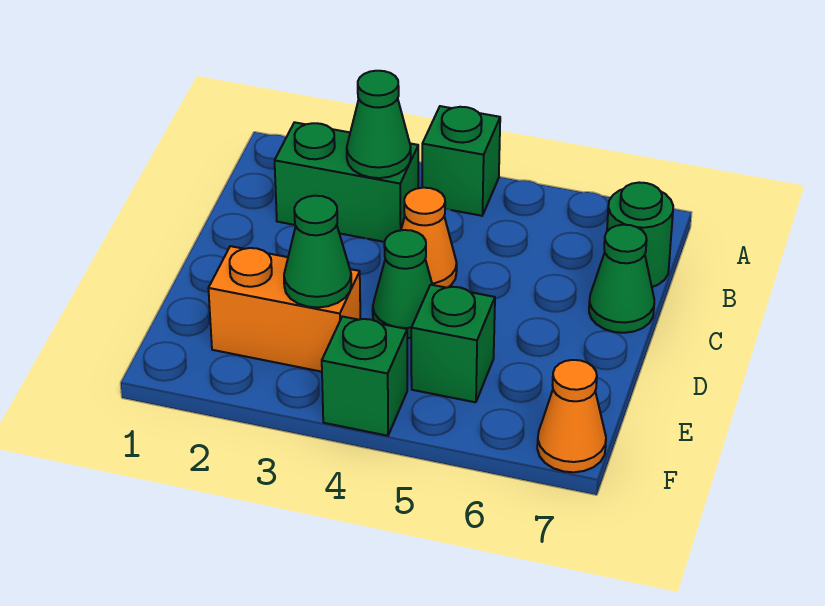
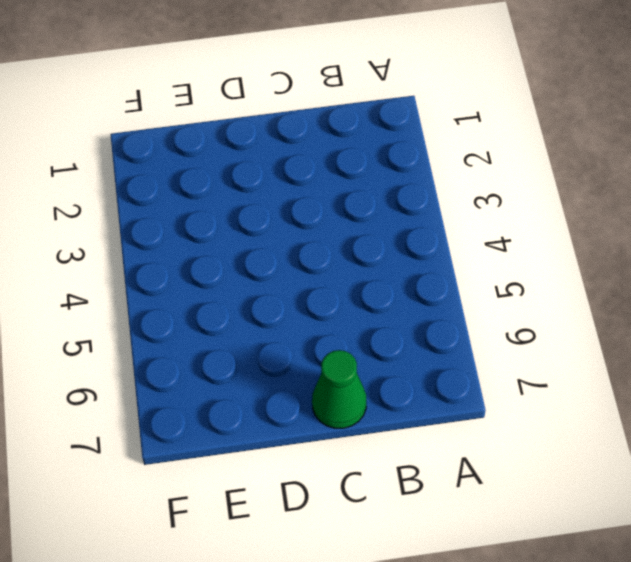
none -> green 1x1 brick [422,106,500,216]
none -> green 1x2 brick [275,122,418,242]
none -> green 1x1 round brick [607,182,673,287]

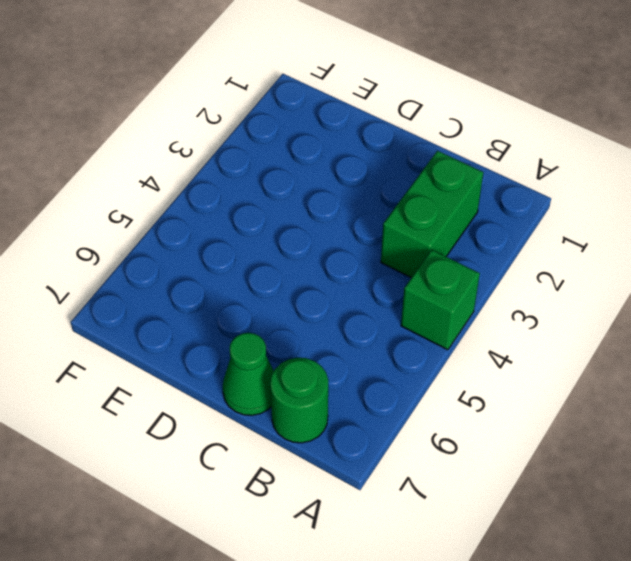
none -> orange 1x1 cone [401,188,457,288]
none -> green 1x1 cone [373,230,432,338]
none -> orange 1x2 brick [208,246,360,372]

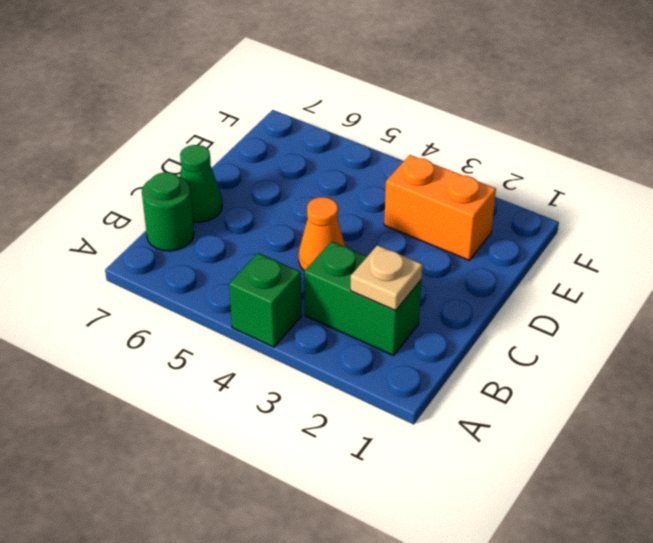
tan 1x1 plate [351,245,423,310] -> none
none -> green 1x1 cone [373,230,432,338]
none -> green 1x1 brick [411,285,495,402]
none -> green 1x1 brick [322,316,407,436]

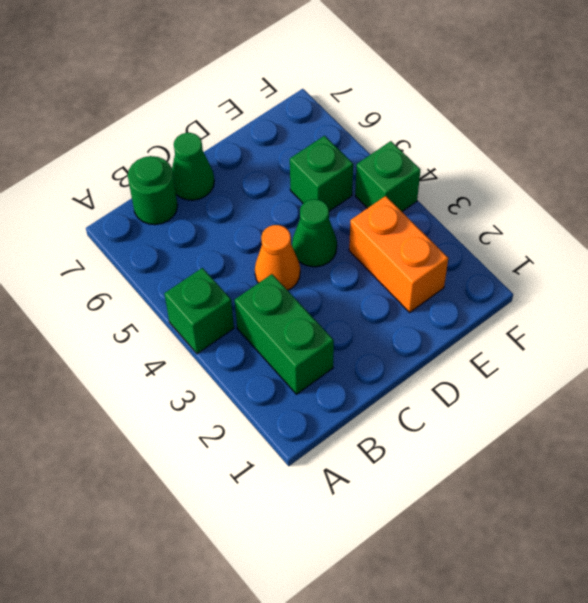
none -> orange 1x1 cone [537,360,606,472]
none -> green 1x1 cone [347,71,411,178]
none -> green 1x1 cone [284,196,351,307]

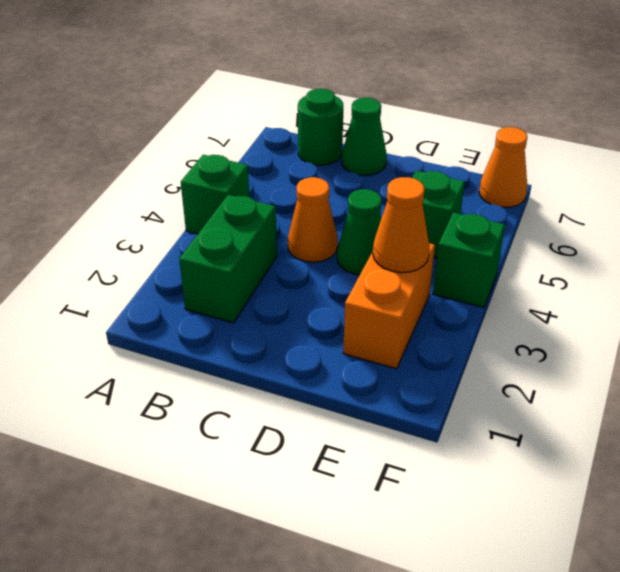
orange 1x1 cone [373,177,430,273] -> green 1x1 cone [284,196,351,307]
none -> green 1x1 cone [347,71,411,178]

